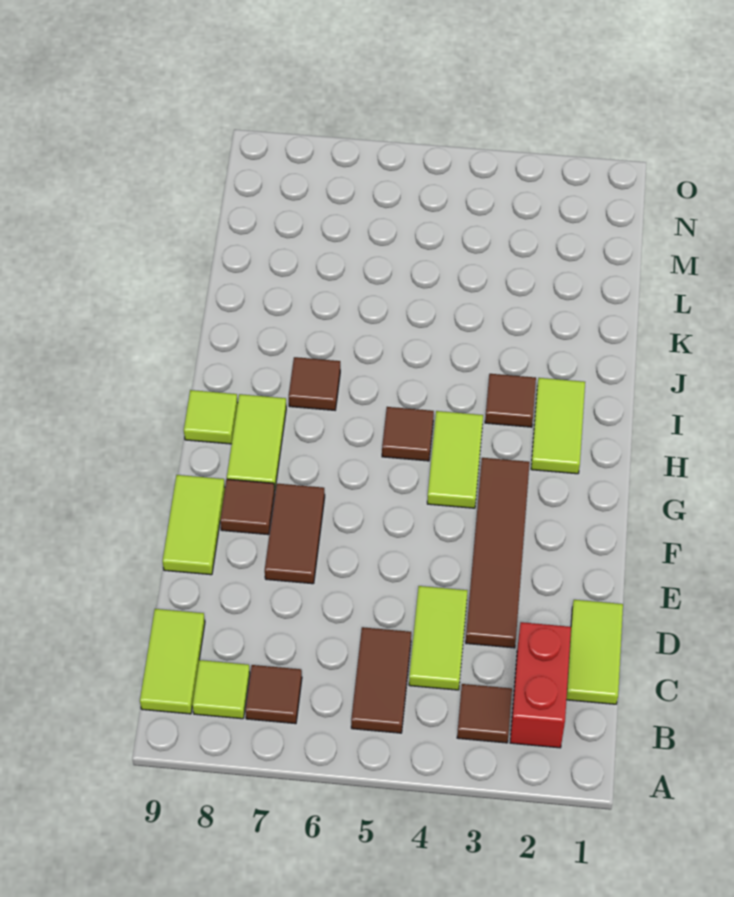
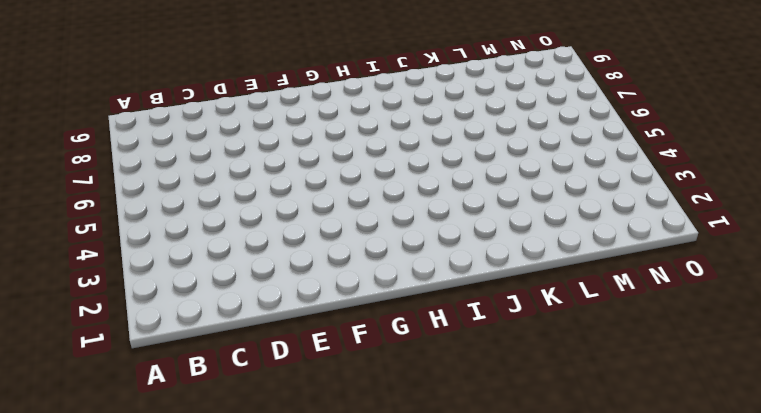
none -> red 1x2 brick [510,622,571,748]
none -> brown 1x1 tile [457,684,512,743]
none -> brown 1x2 tile [351,627,411,733]

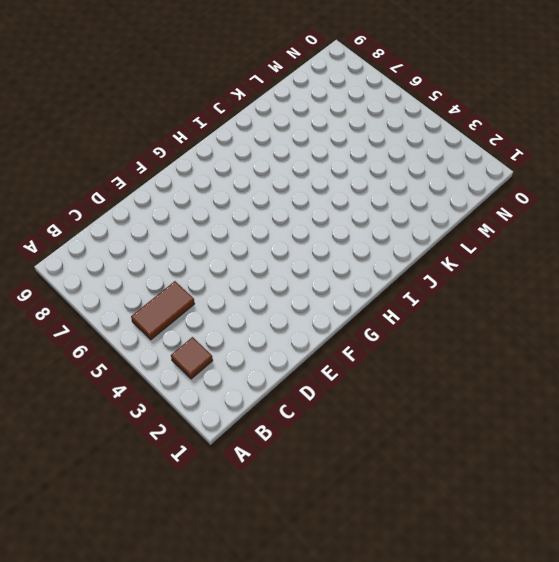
none -> red 1x2 brick [510,622,571,748]
none -> brown 1x1 tile [245,665,302,724]
none -> lime 1x1 tile [193,660,250,719]

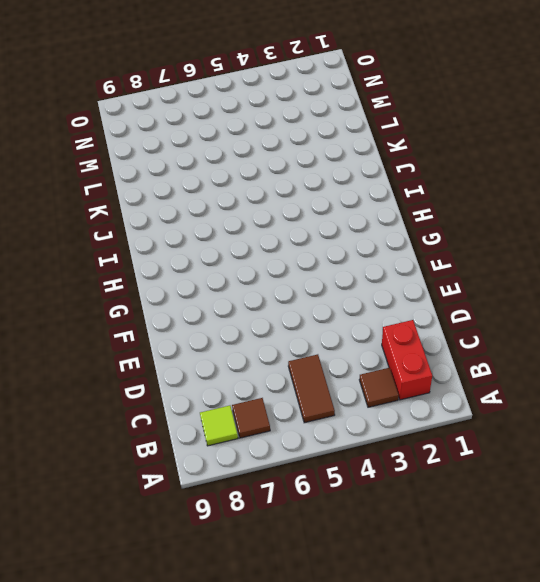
none -> lime 1x2 tile [140,609,205,714]
none -> lime 1x2 tile [566,600,623,704]
none -> lime 1x2 tile [409,586,467,690]

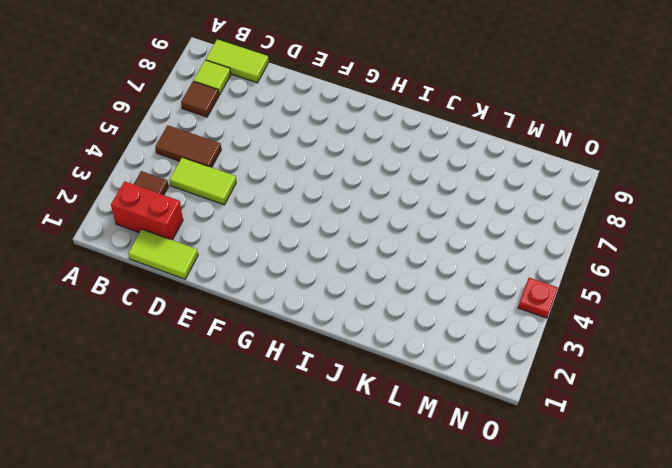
red 1x1 plate [518,278,558,318] -> none
none -> brown 1x4 tile [466,458,530,648]
none -> brown 1x2 tile [265,484,325,584]
none -> lime 1x2 tile [163,475,225,575]

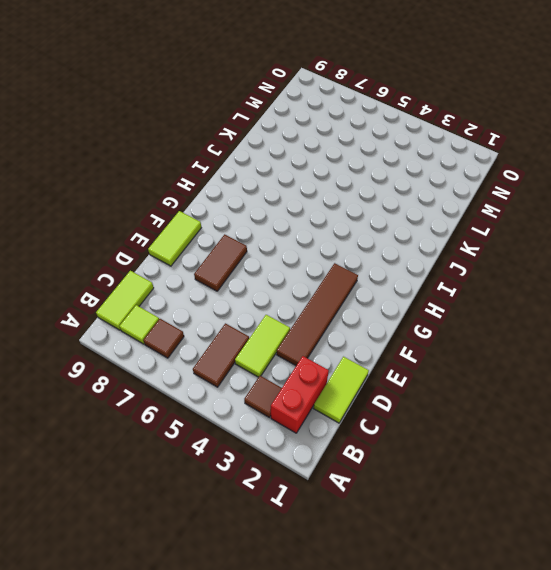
none -> brown 1x1 tile [220,479,275,535]
none -> lime 1x2 tile [427,411,483,508]
none -> lime 1x2 tile [227,394,286,489]

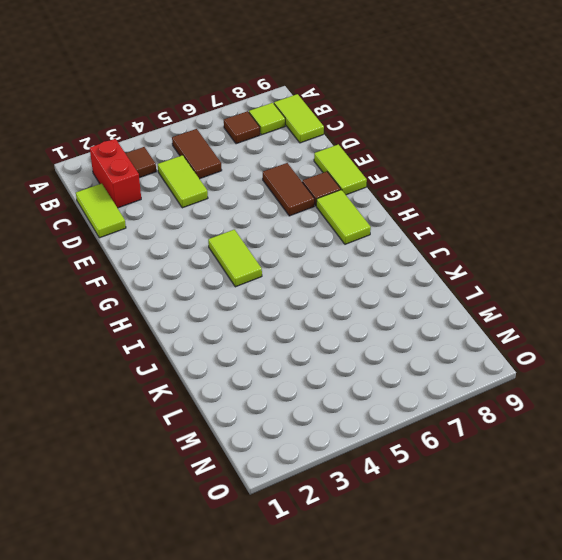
none -> brown 1x4 tile [466,458,530,648]
none -> lime 1x2 tile [531,378,585,474]
none -> brown 1x1 tile [382,407,434,461]

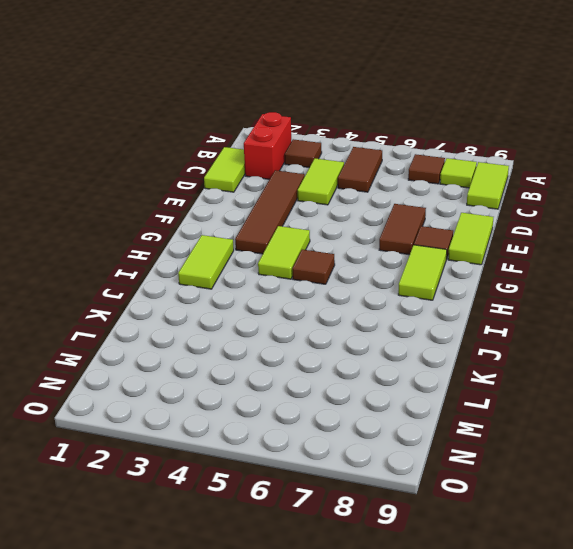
none -> lime 1x1 tile [184,390,238,444]
none -> brown 1x1 tile [485,374,536,427]
none -> brown 1x1 tile [289,357,340,410]

